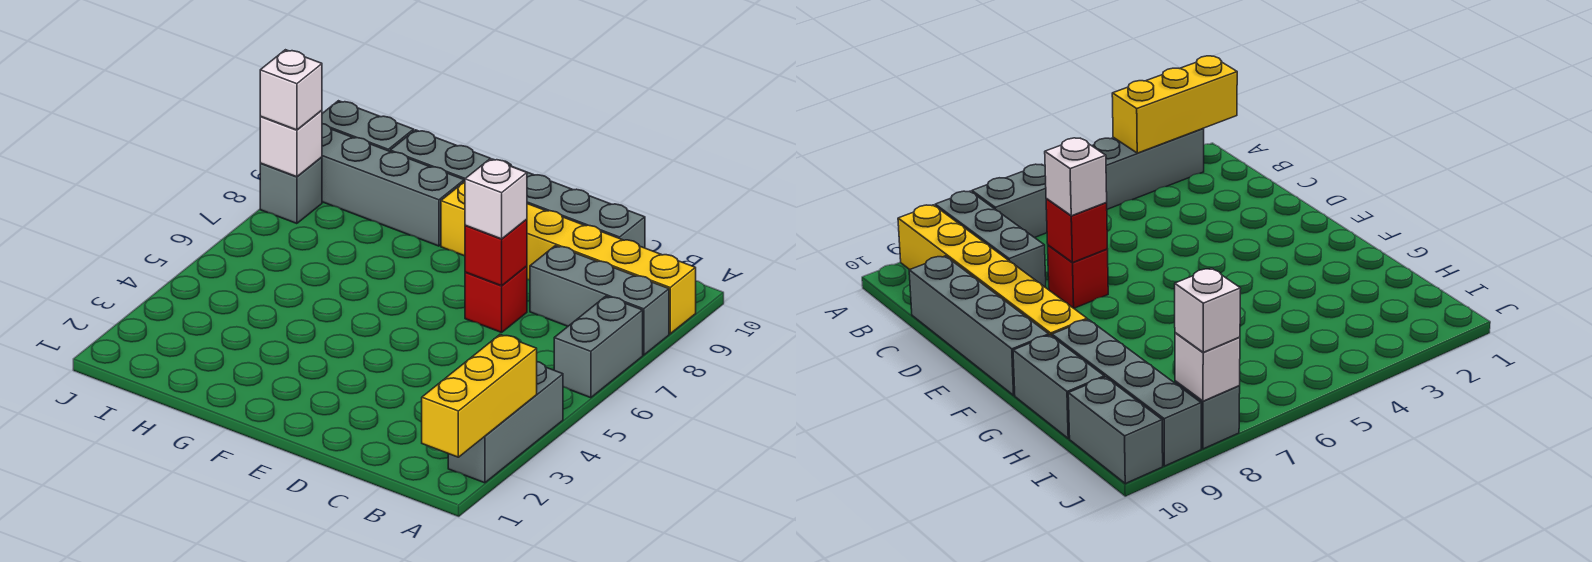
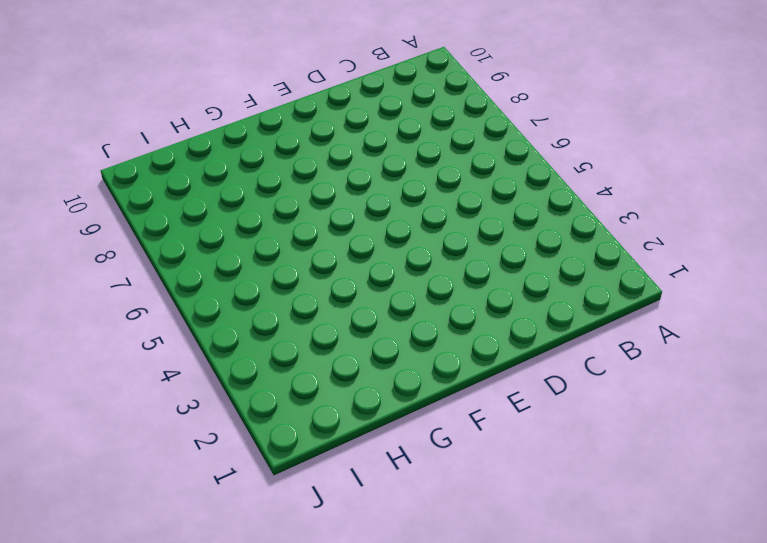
none -> grey 1x3 brick [448,362,563,483]
none -> grey 1x2 brick [554,296,643,398]
none -> grey 1x3 brick [530,246,669,355]

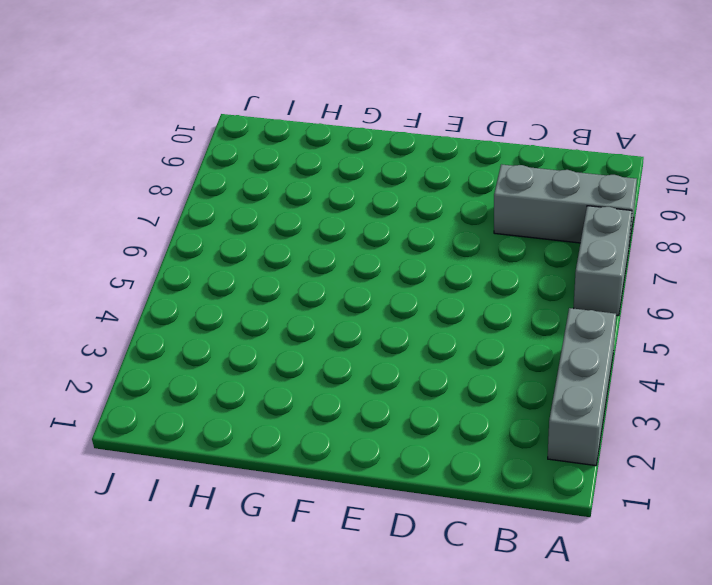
none -> yellow 1x6 brick [441,182,696,334]
none -> grey 1x4 brick [493,159,645,248]
none -> red 1x1 brick [465,266,527,332]

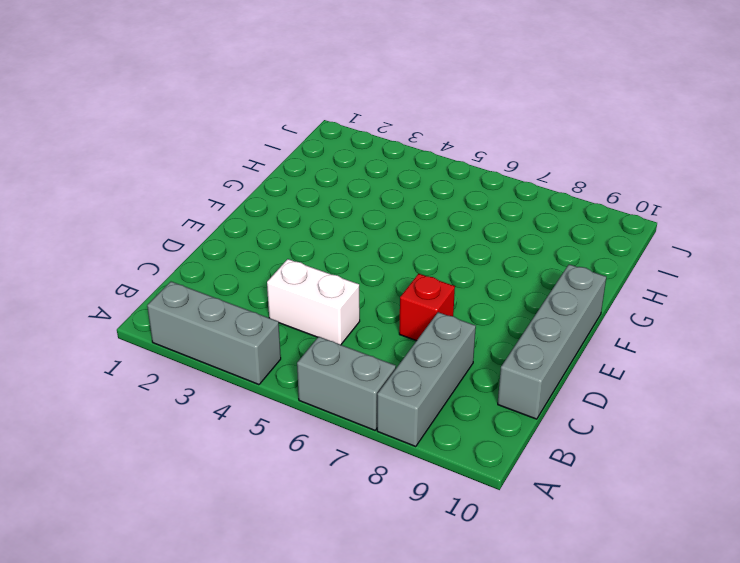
white 1x2 brick [267,259,360,345] -> none
none -> yellow 1x6 brick [441,182,696,334]
none -> grey 1x4 brick [322,124,464,246]
none -> grey 1x2 brick [390,130,490,182]

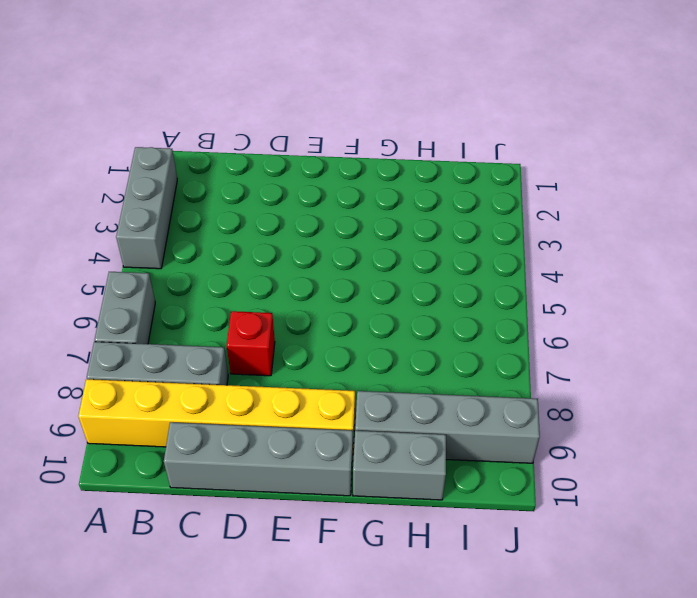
none -> grey 1x2 brick [322,101,414,151]
none -> grey 1x1 brick [260,157,322,224]
none -> yellow 1x3 brick [422,335,537,457]

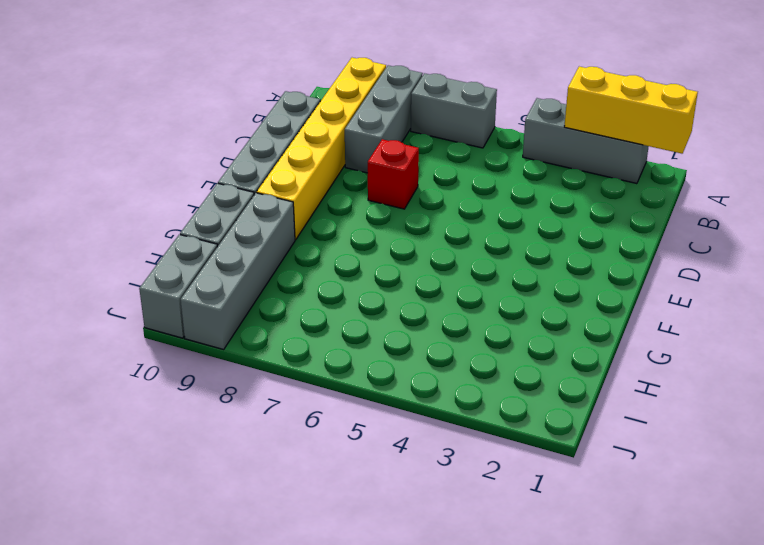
none -> grey 1x1 brick [260,157,322,224]
none -> red 1x1 brick [465,219,527,286]
none -> white 1x1 brick [260,110,322,177]

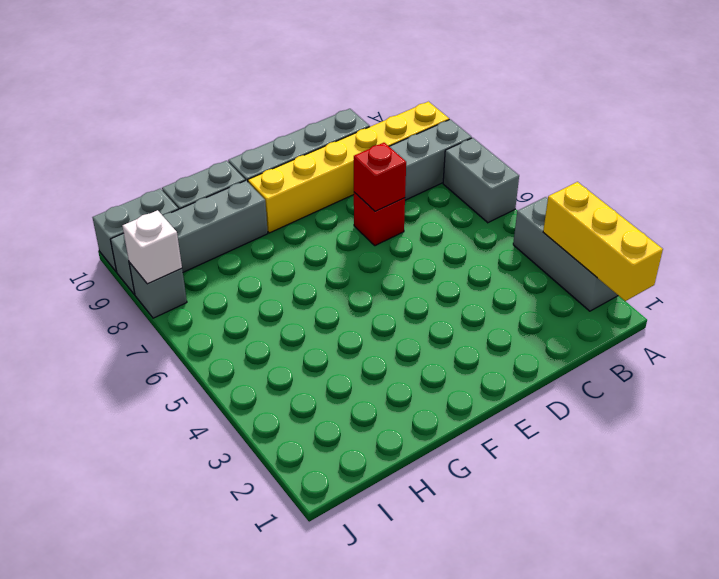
none -> white 1x1 brick [465,159,527,239]
none -> white 1x1 brick [260,50,322,130]

